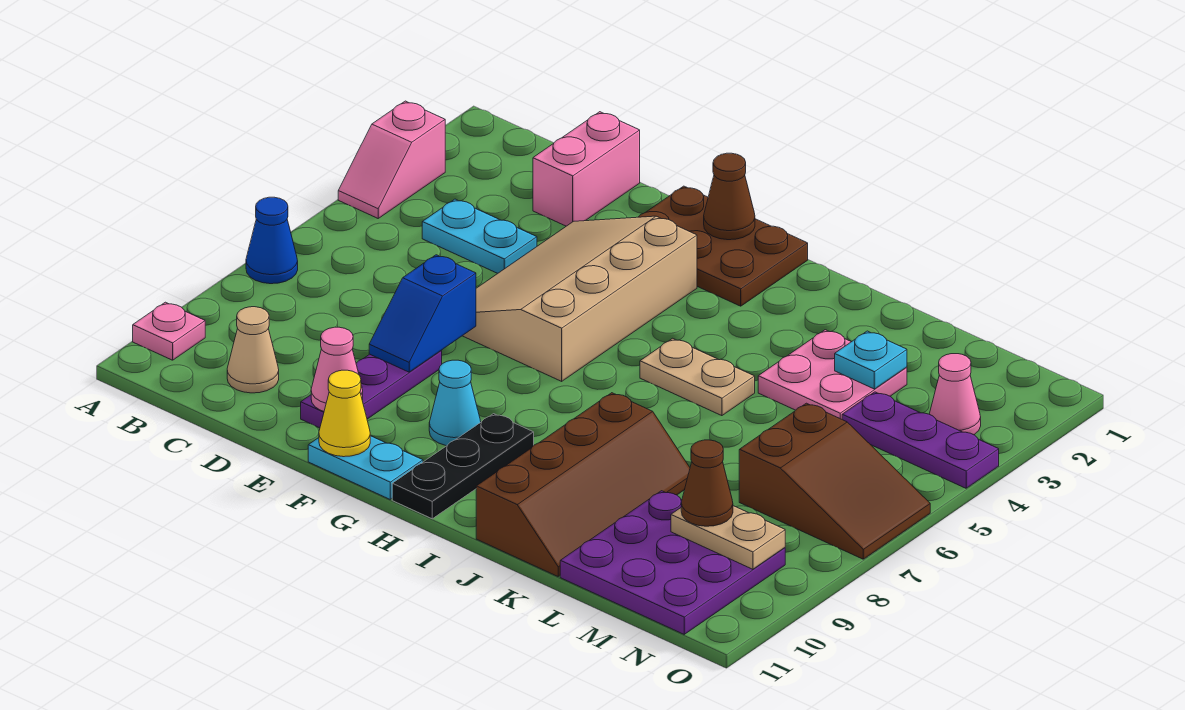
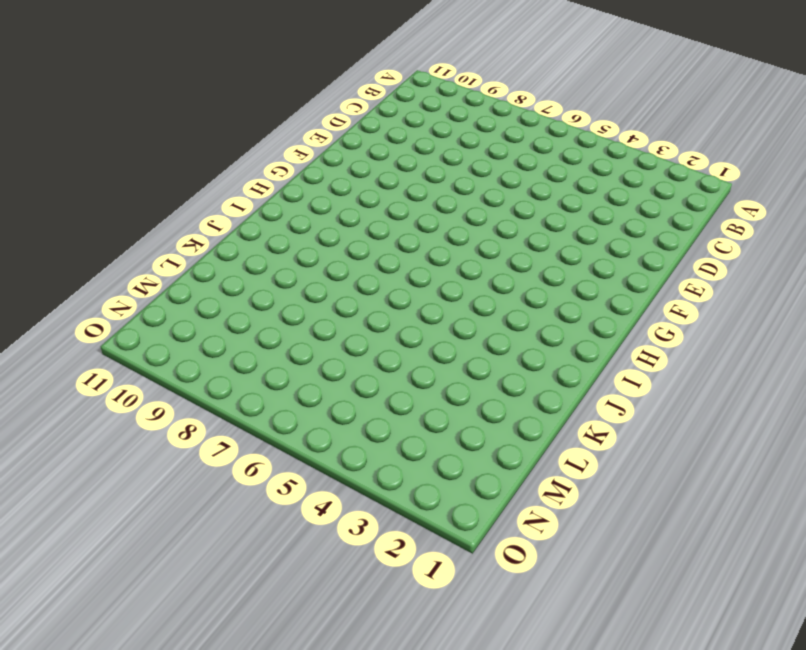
none -> pink 1x2 slope [338,101,445,218]
none -> blue 1x1 cone [246,197,298,284]
none -> pink 1x1 plate [133,302,205,360]

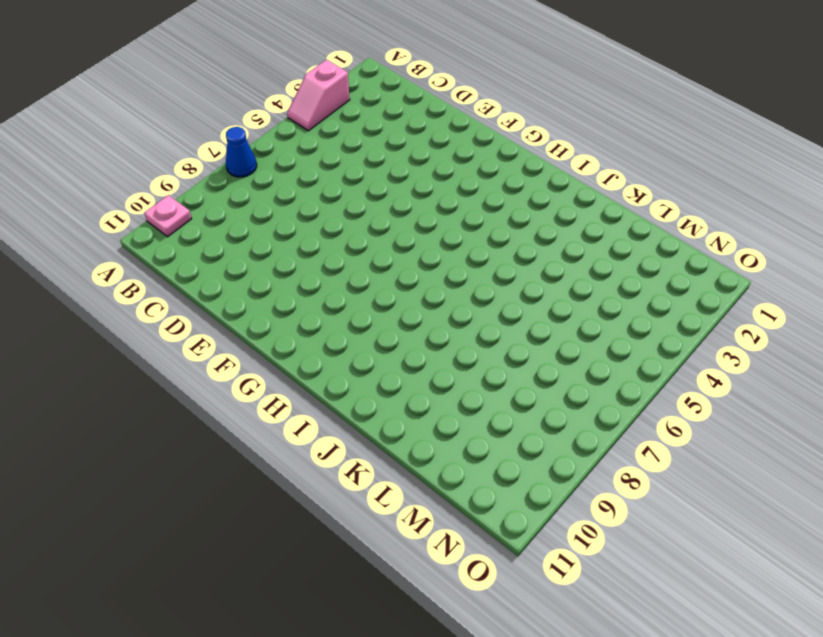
none -> cyan 1x2 plate [422,199,537,273]
none -> tan 1x1 cone [227,307,279,393]
none -> pink 1x2 brick [533,112,640,226]

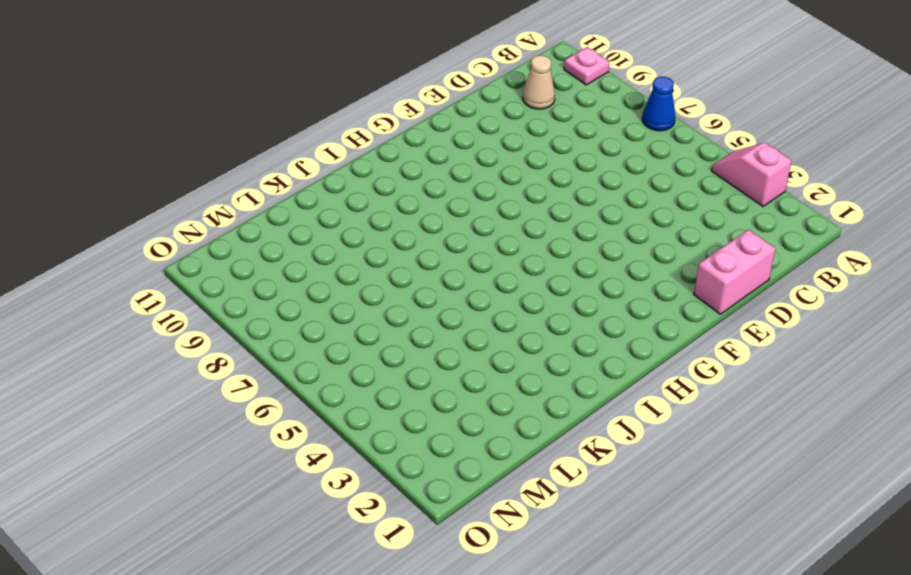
pink 1x2 brick [694,230,775,314] -> pink 1x2 brick turned to [533,112,640,226]
none -> cyan 1x2 plate [422,199,537,273]
none -> tan 3x4 slope [463,216,697,381]
none -> purple 1x3 plate [301,351,442,428]

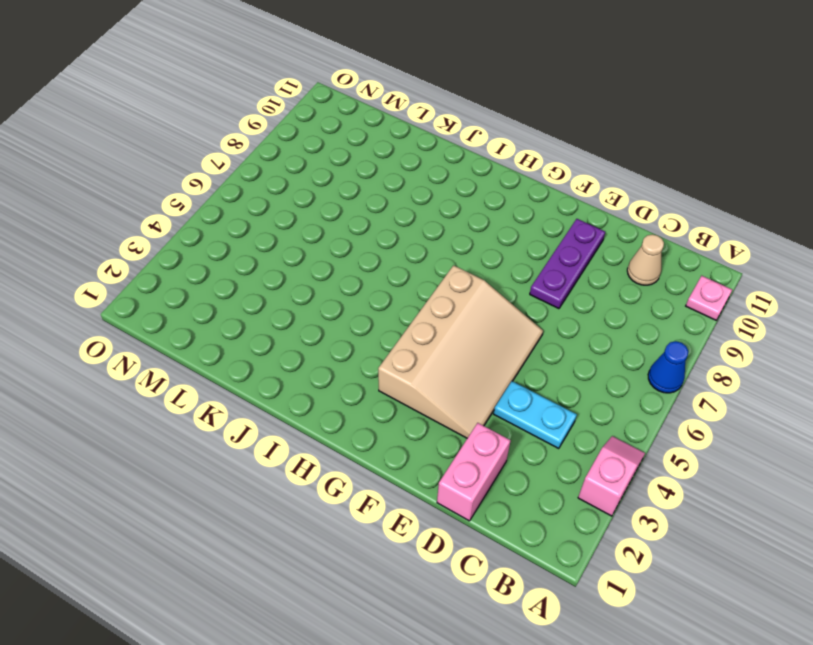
none -> brown 2x3 plate [639,186,808,306]
none -> cyan 1x2 plate [308,436,423,499]
none -> cyan 1x1 cone [429,360,481,446]

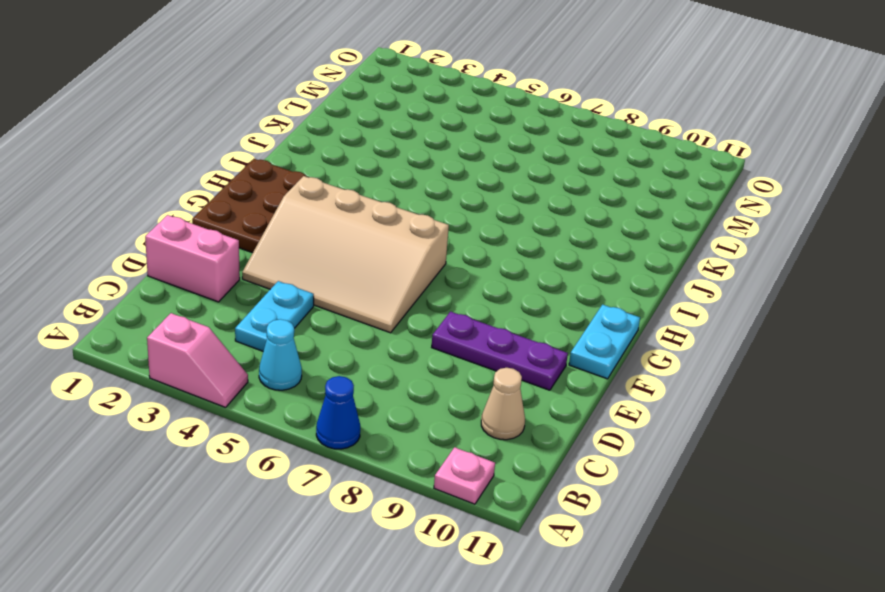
cyan 1x1 cone [259,319,302,390] -> cyan 1x1 cone moved to [429,360,481,446]
none -> black 1x3 plate [392,414,534,519]
none -> tan 1x2 plate [640,338,755,416]
none -> brown 2x4 slope [476,393,690,576]

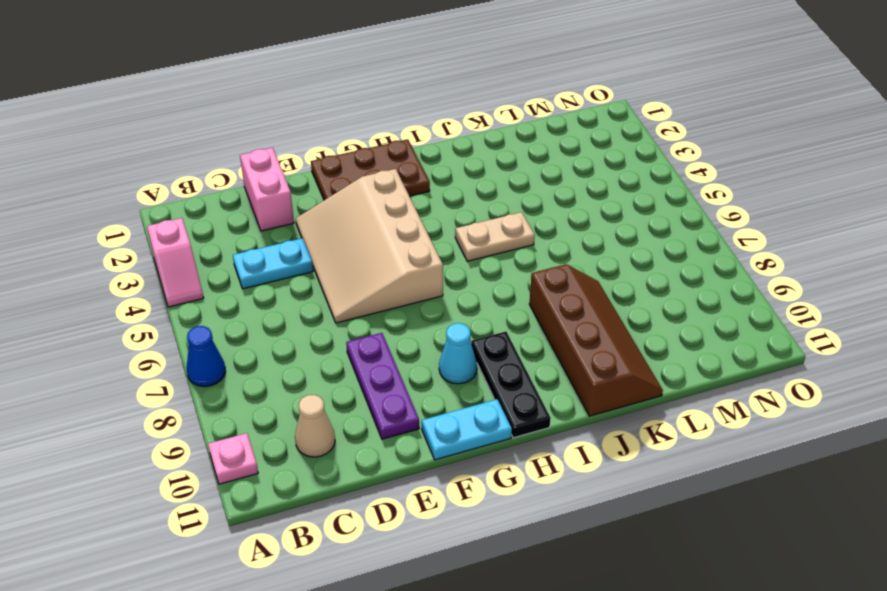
none -> pink 2x2 plate [758,330,907,419]
none -> purple 3x3 plate [560,491,785,634]
none -> purple 1x3 plate [842,392,999,488]

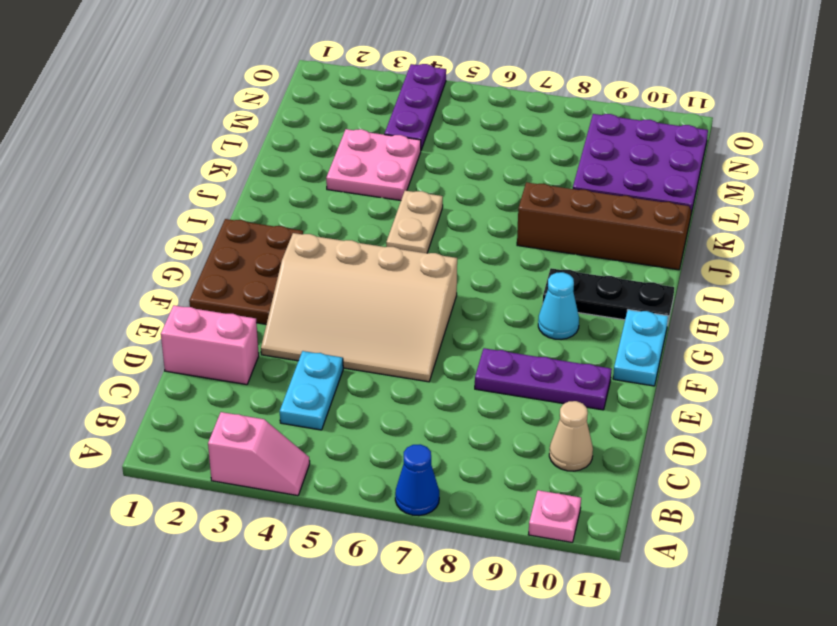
none -> brown 2x3 slope [739,403,930,559]
none -> pink 1x1 cone [929,354,981,435]
none -> blue 1x2 slope [369,255,476,372]

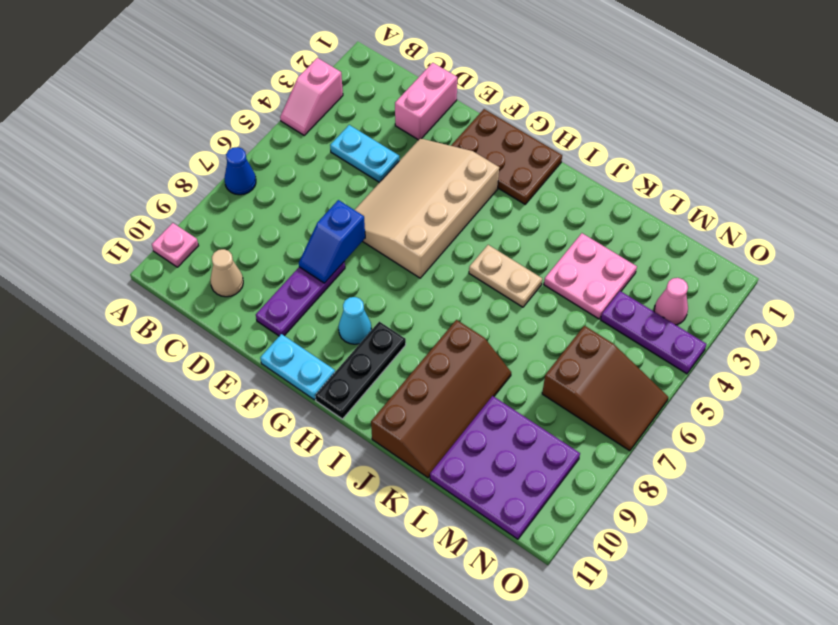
none -> pink 1x1 cone [311,327,363,411]
none -> yellow 1x1 cone [319,370,370,457]
none -> brown 1x1 cone [704,153,755,240]

